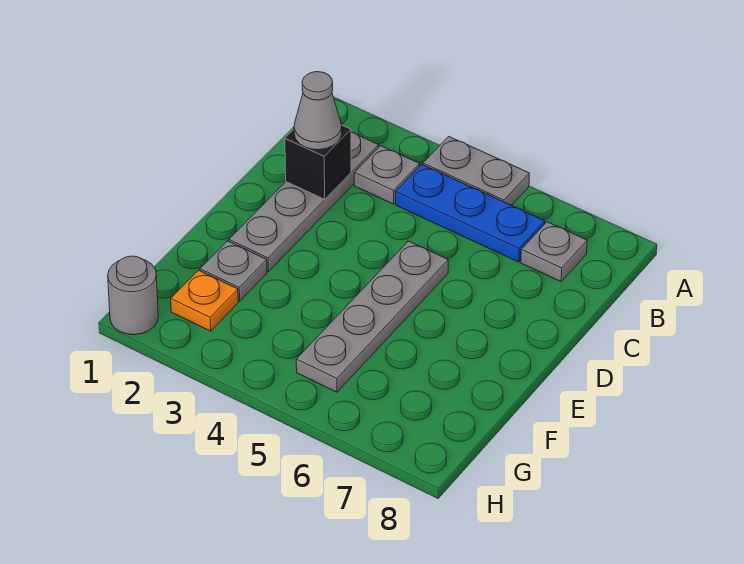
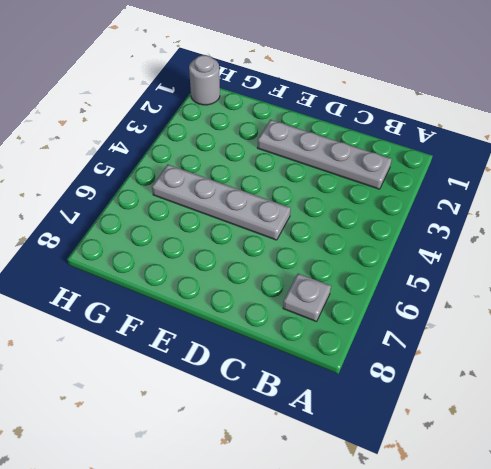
none -> grey 1x2 plate [423,136,529,205]
none -> grey 1x1 plate [354,146,420,204]

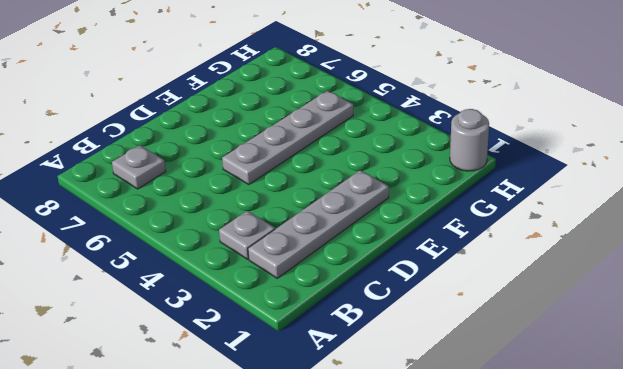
none -> grey 1x2 plate [423,136,529,205]
none -> blue 1x3 plate [396,164,545,262]

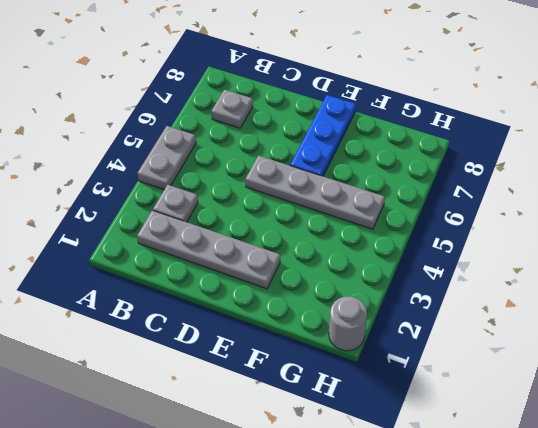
blue 1x3 plate [290,95,356,176] -> blue 1x3 plate moved to [396,164,545,262]
none -> grey 1x1 plate [200,241,267,301]
none -> orange 1x1 plate [171,270,238,331]

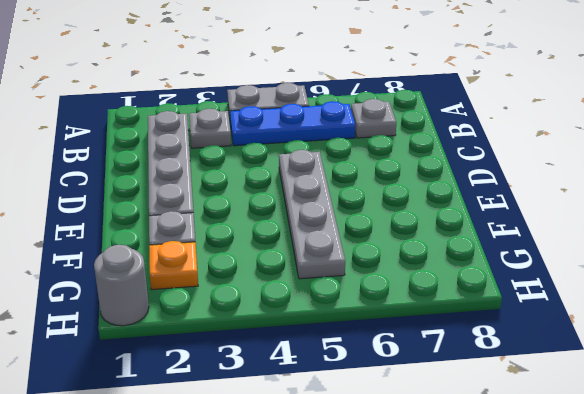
none -> black 1x1 brick [285,126,351,199]
none -> grey 1x1 cone [294,72,342,150]

